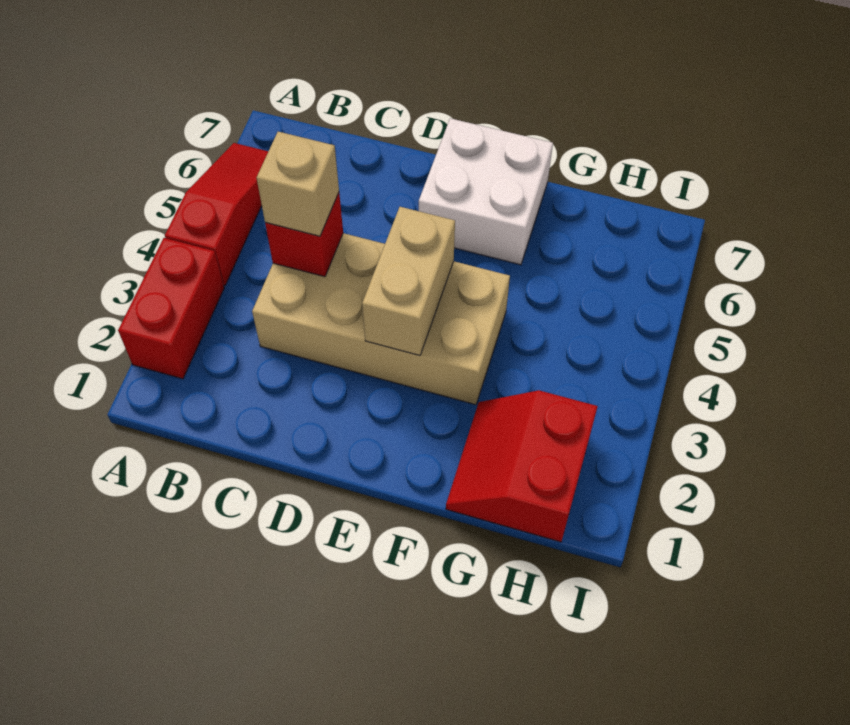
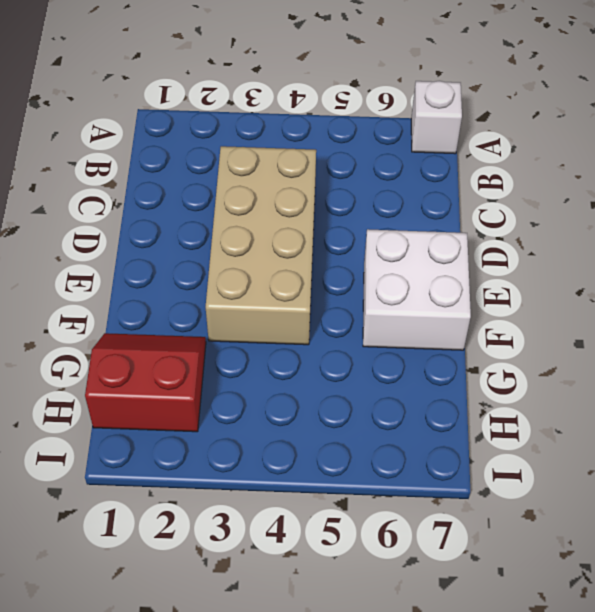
white 1x1 brick [411,81,462,154] -> none
none -> red 1x2 brick [118,238,224,379]
none -> red 1x3 slope [165,143,268,286]

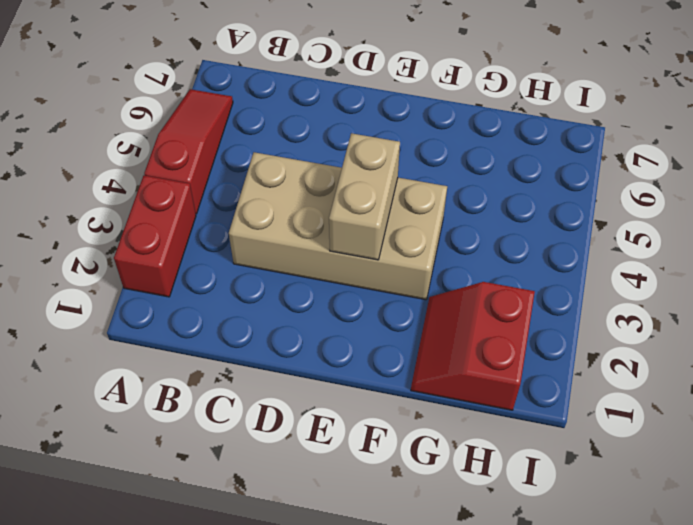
none -> white 2x2 brick [419,118,553,265]
none -> red 1x1 brick [265,193,343,277]

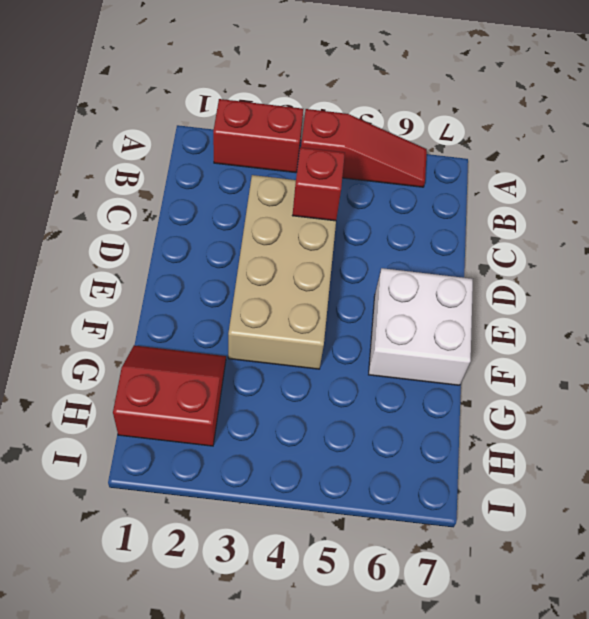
none -> tan 1x2 brick [362,207,455,356]
none -> tan 1x1 brick [257,132,339,236]

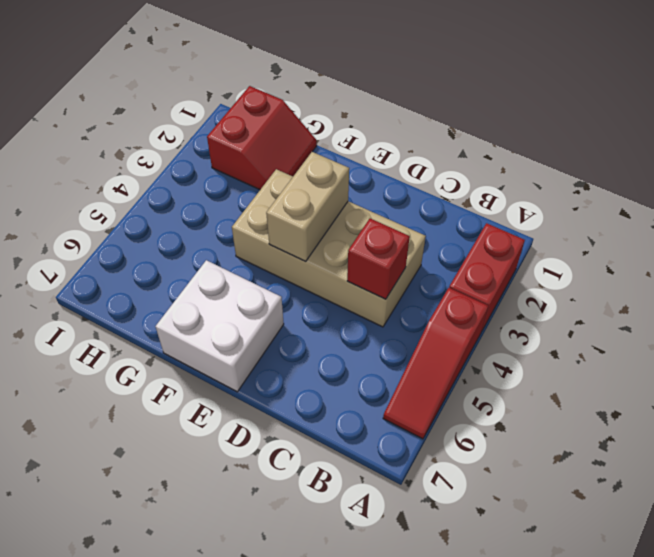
none -> tan 1x1 brick [257,132,339,236]

